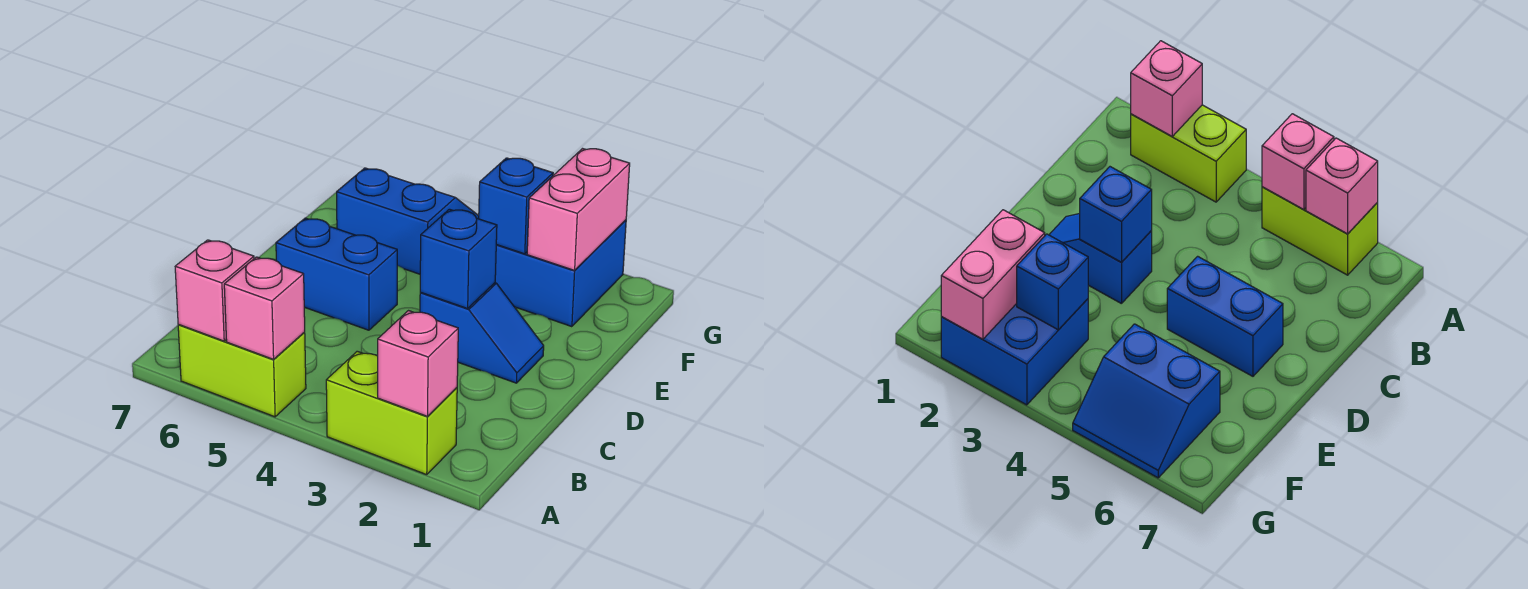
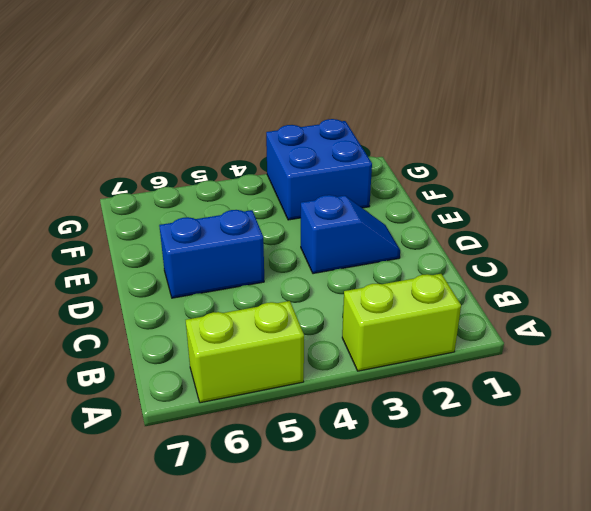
none -> blue 2x2 slope [337,168,479,274]
none -> pink 1x1 brick [378,311,458,416]
none -> pink 1x1 brick [224,257,305,359]

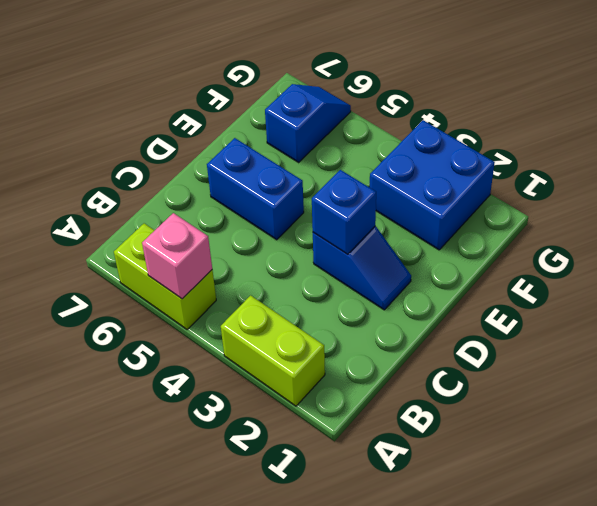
blue 1x2 slope [265,84,351,162] -> blue 2x2 slope [337,168,479,274]
none -> pink 1x1 brick [378,311,458,416]
none -> pink 1x1 brick [175,240,254,341]
none -> pink 1x2 brick [527,149,630,270]

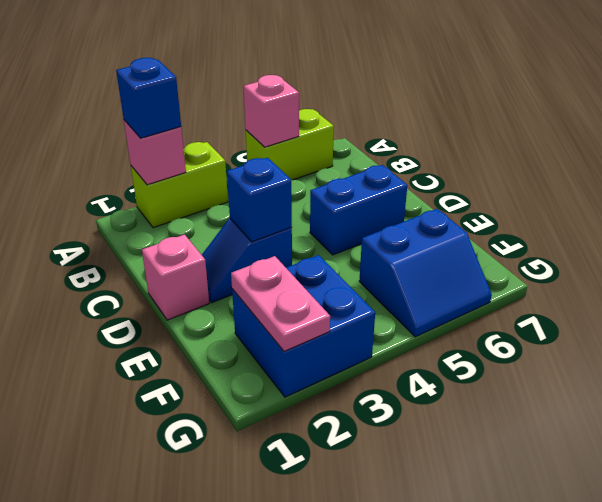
blue 1x1 brick [116,58,181,138] -> blue 1x1 brick moved to [479,158,553,254]
pink 1x1 brick [142,235,209,320] -> pink 1x1 brick moved to [175,240,254,341]
pink 1x2 plate [231,256,330,351] -> pink 1x2 brick [527,149,630,270]

